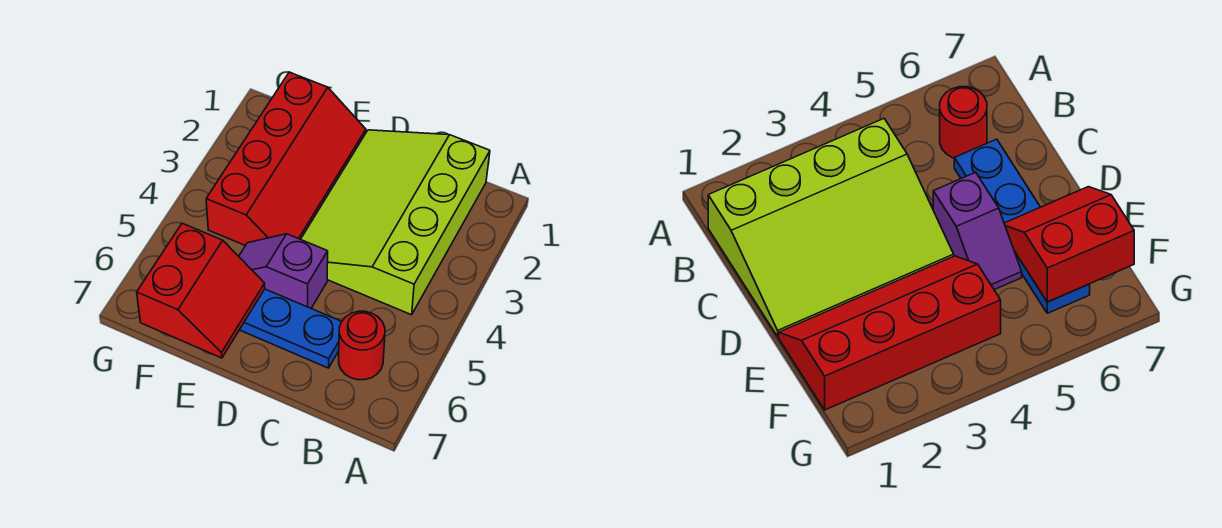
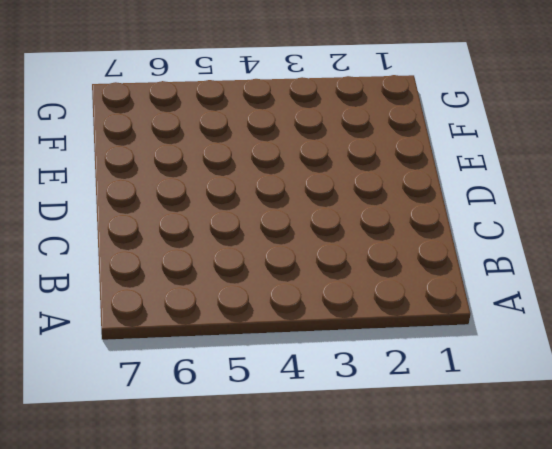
none -> lime 3x4 slope [301,130,490,315]
none -> red 1x1 round brick [339,311,385,380]

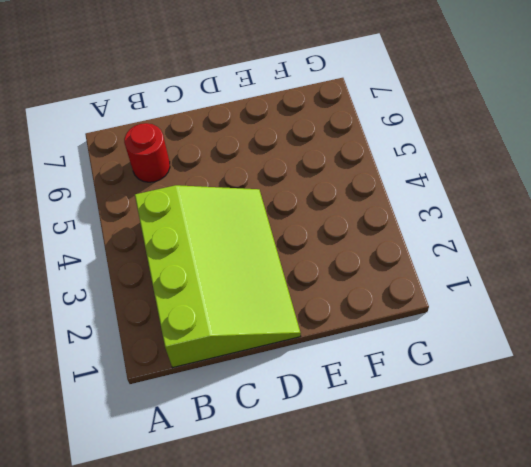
none -> blue 1x4 plate [240,289,342,368]
none -> purple 1x2 slope [239,234,328,308]

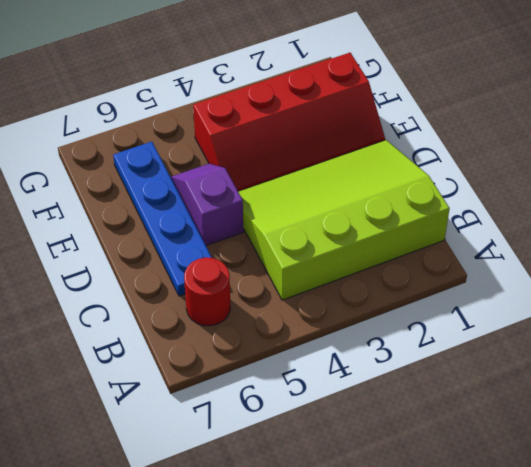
none -> red 2x2 slope [137,223,265,358]

